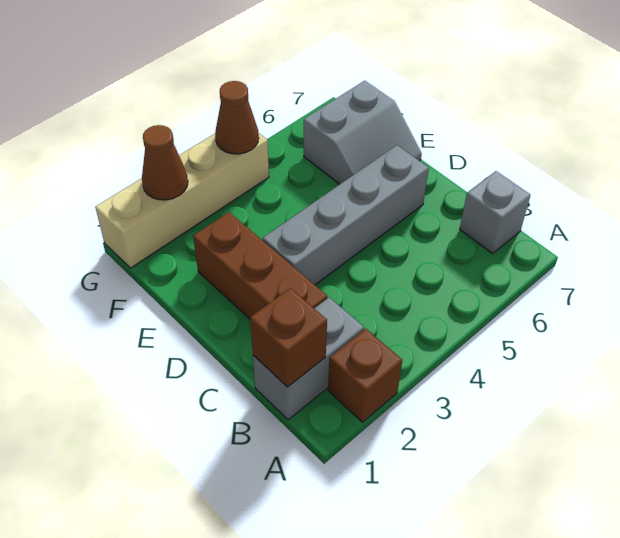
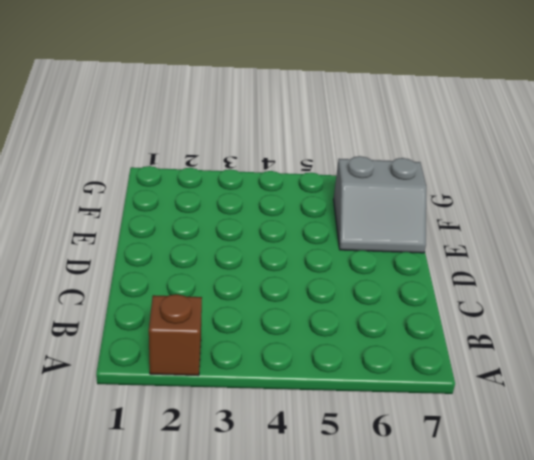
none -> grey 1x2 brick [253,298,364,420]
none -> grey 1x1 brick [460,171,530,253]

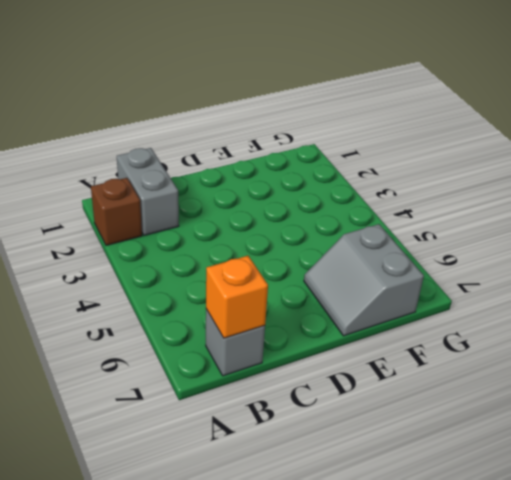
orange 1x1 brick [206,256,268,338] -> none
none -> brown 1x3 brick [193,212,327,319]
none -> grey 1x4 brick [263,145,429,285]

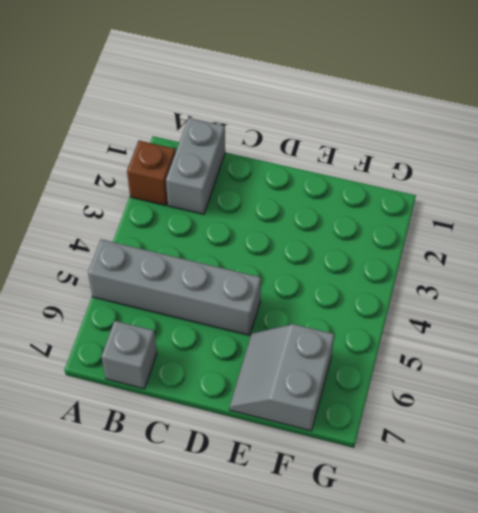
grey 1x4 brick [88,239,261,335] -> grey 1x4 brick turned to [263,145,429,285]
none -> brown 1x3 brick [193,212,327,319]
none -> tan 1x4 brick [95,134,269,268]

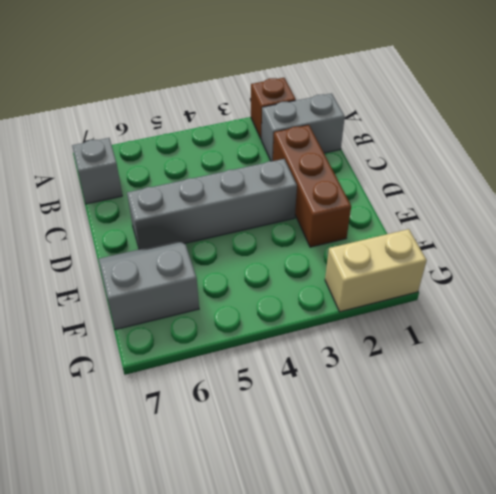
tan 1x2 brick [325,229,427,312] -> tan 1x4 brick [95,134,269,268]
none -> brown 1x1 brick [250,288,327,387]
none -> brown 1x1 cone [142,125,188,200]

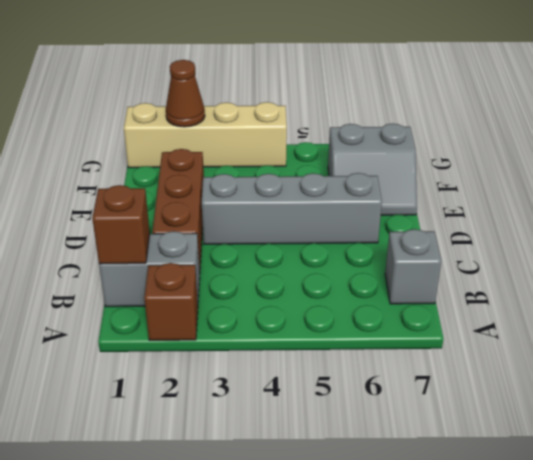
none -> brown 1x1 cone [215,81,259,154]

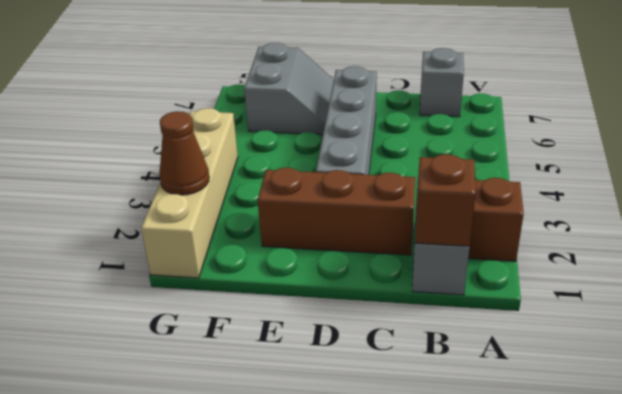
none -> brown 1x1 cone [215,81,259,154]

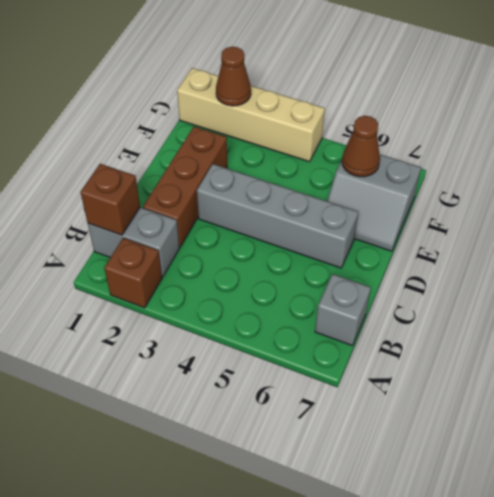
brown 1x1 cone [342,116,380,177] -> brown 1x1 cone moved to [215,81,259,154]

